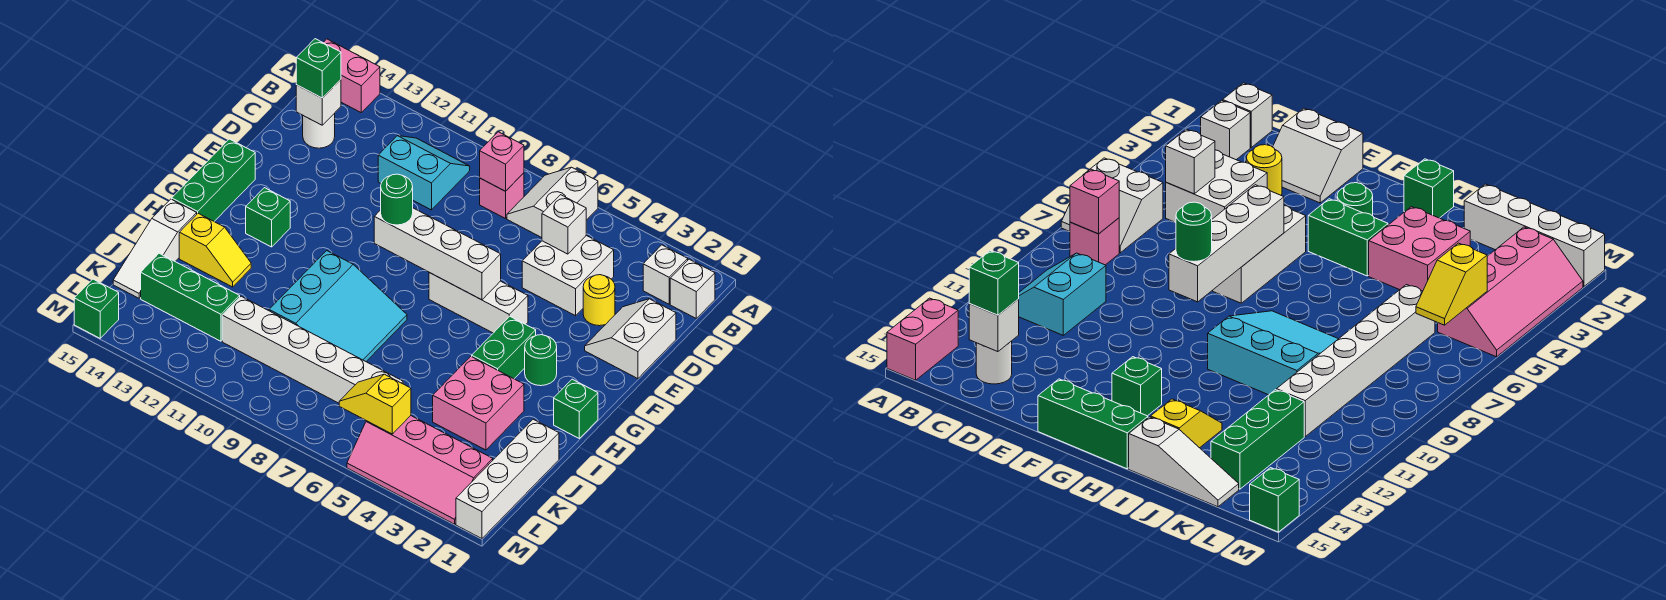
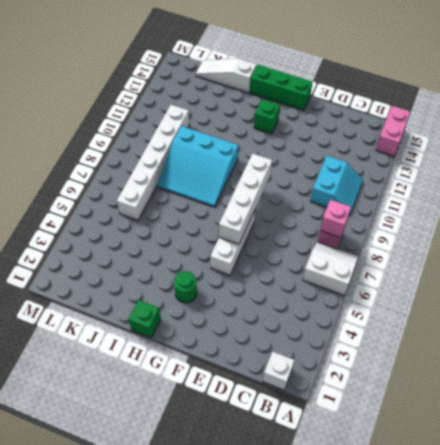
none -> white 1x1 brick [643,245,688,304]
none -> white 2x2 brick [522,236,614,316]
none -> white 1x1 round brick [303,113,335,148]
none -> white 2x2 slope [585,299,676,379]

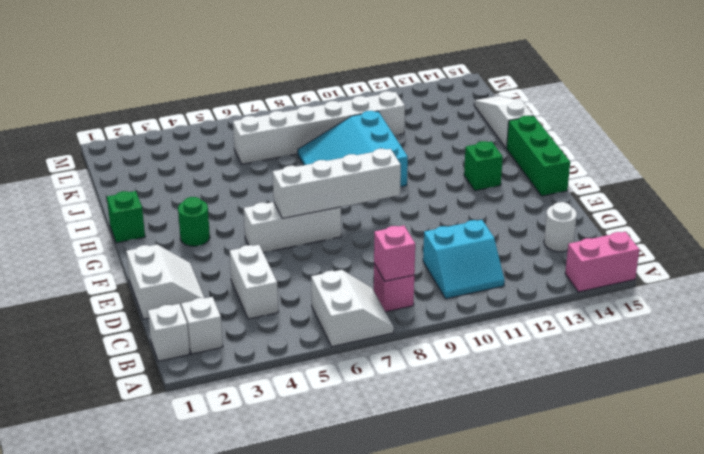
white 1x2 brick [229,245,278,319] -> white 2x2 brick [522,236,614,316]
none -> yellow 1x1 round brick [583,275,615,326]
none -> green 1x2 brick [472,316,536,379]
none -> pink 2x2 brick [433,356,524,450]
none -> yellow 1x2 slope [179,213,251,287]

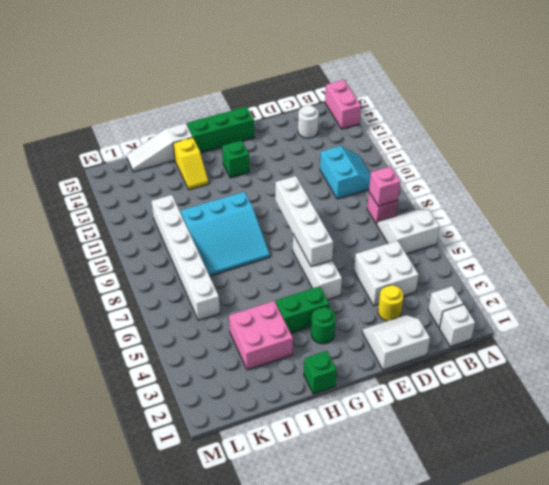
none -> white 1x4 brick [456,419,559,539]
none -> green 1x3 brick [141,253,240,341]
none -> pink 2x4 slope [347,416,493,524]
none -> green 1x1 brick [74,279,119,338]

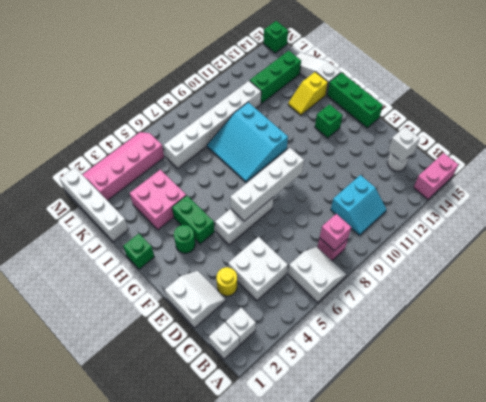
none -> white 1x1 brick [542,195,586,254]
none -> yellow 1x2 slope [339,374,411,434]
none -> green 1x1 brick [296,39,341,98]
none -> green 1x1 round brick [381,174,413,225]

